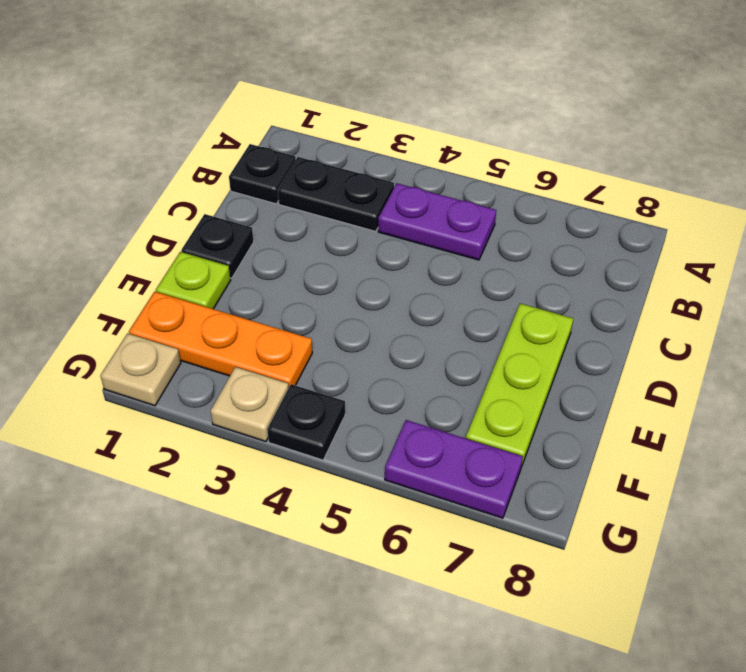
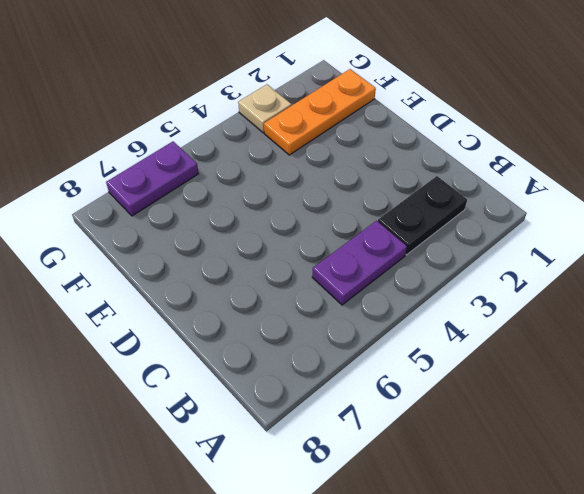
none -> black 1x1 plate [229,144,296,204]
none -> black 1x1 plate [181,214,254,278]

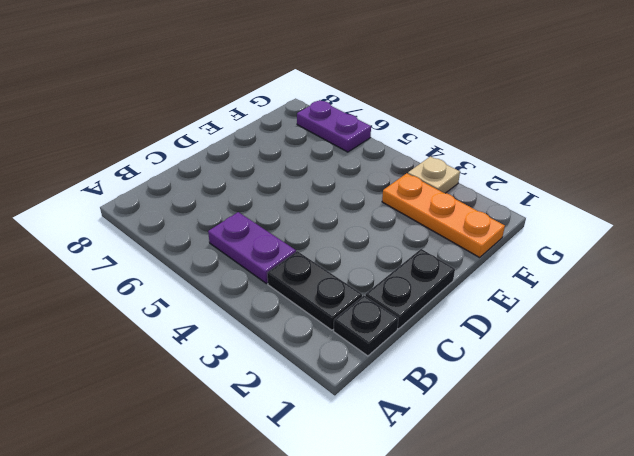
black 1x2 plate [365,249,455,329] -> black 1x1 plate [181,214,254,278]
none -> lime 1x3 plate [466,303,573,467]
none -> lime 1x1 plate [156,252,231,309]

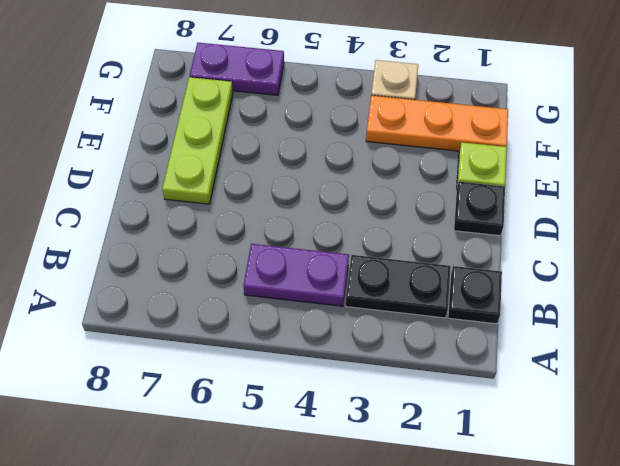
none -> tan 1x1 plate [100,333,181,406]
none -> black 1x1 plate [267,384,345,460]

